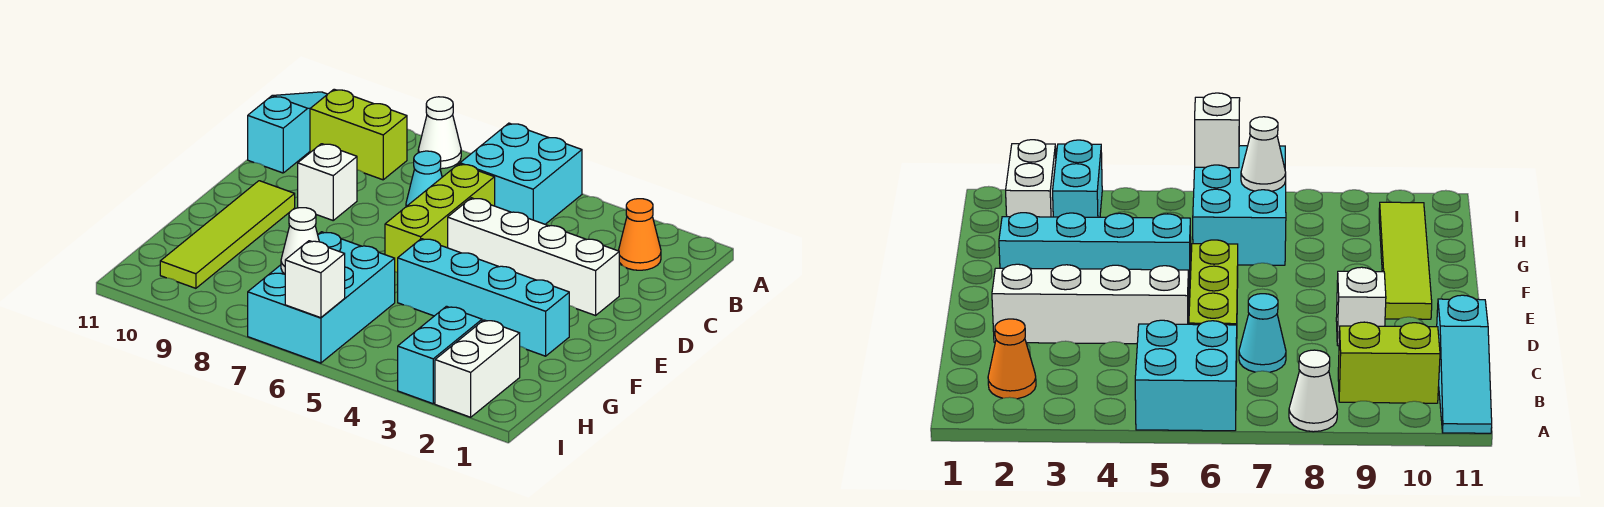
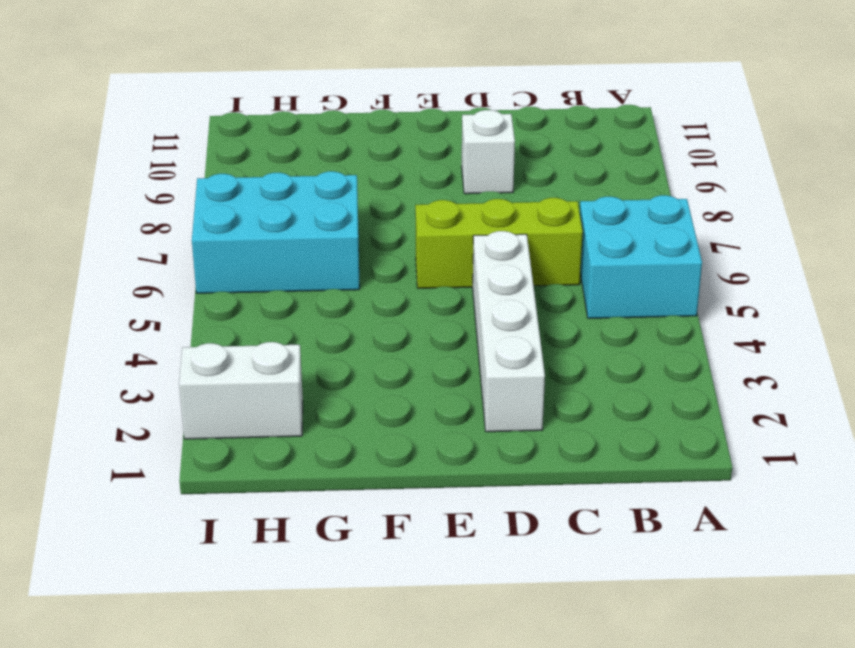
none -> white 1x1 cone [418,97,461,169]
none -> cyan 1x3 slope [248,92,327,173]
none -> orange 1x1 cone [619,199,661,270]

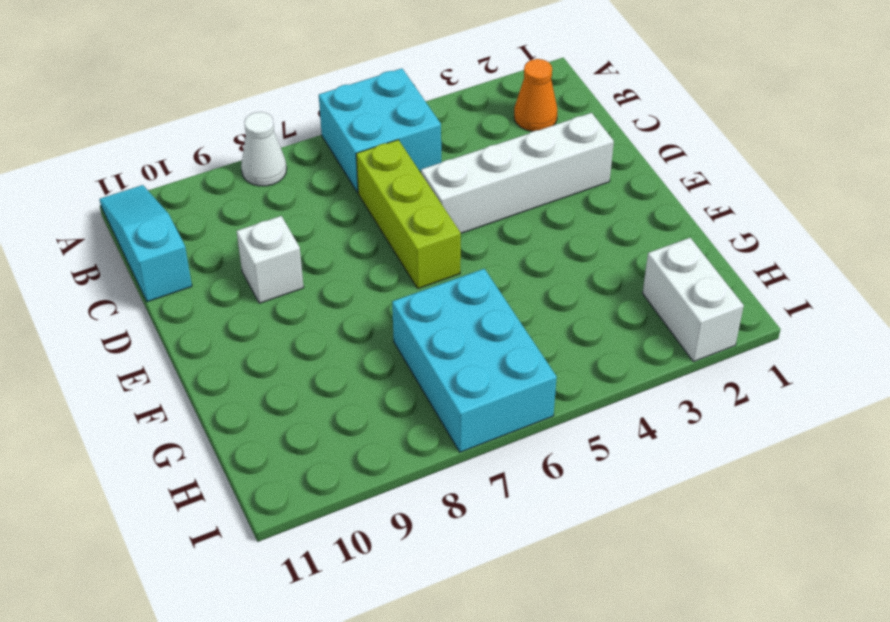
none -> lime 1x2 brick [310,89,407,180]
none -> cyan 1x1 cone [406,151,442,206]
none -> lime 1x4 tile [160,181,295,288]

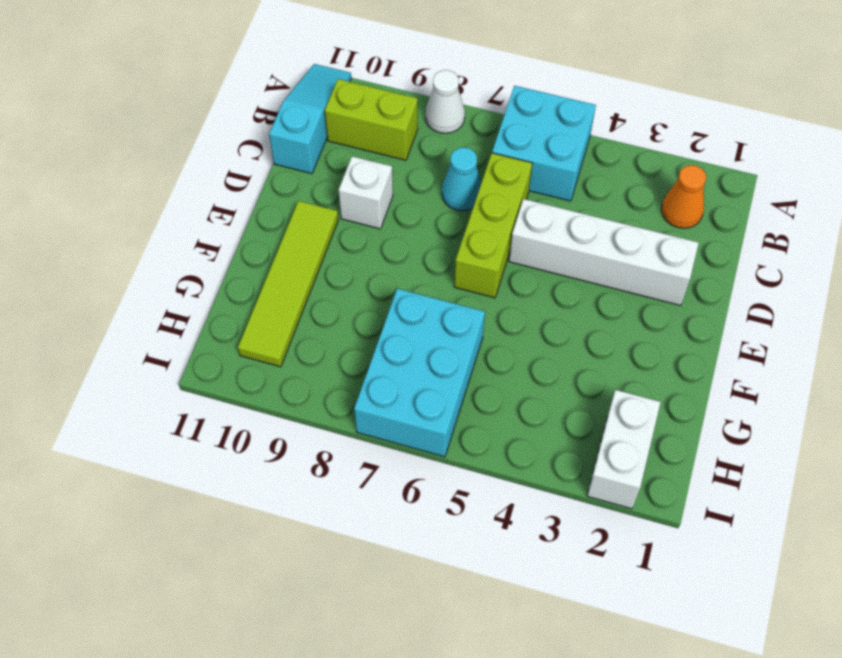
none -> cyan 1x4 brick [398,239,569,356]
none -> cyan 1x2 brick [398,306,482,404]
none -> white 1x1 cone [281,208,319,274]

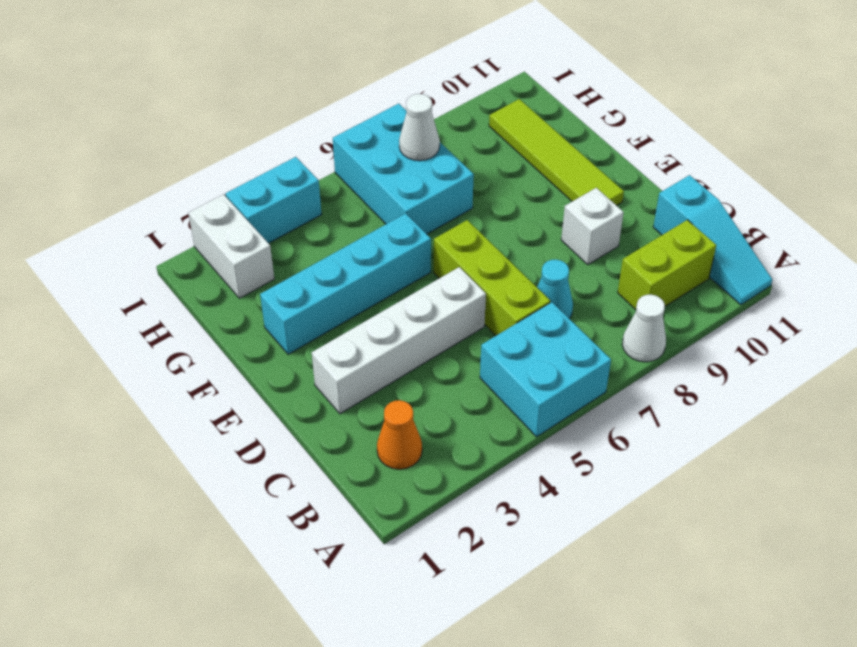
cyan 1x2 brick [226,157,322,243] -> cyan 1x2 brick turned to [398,306,482,404]
none -> white 1x1 brick [285,241,345,318]

